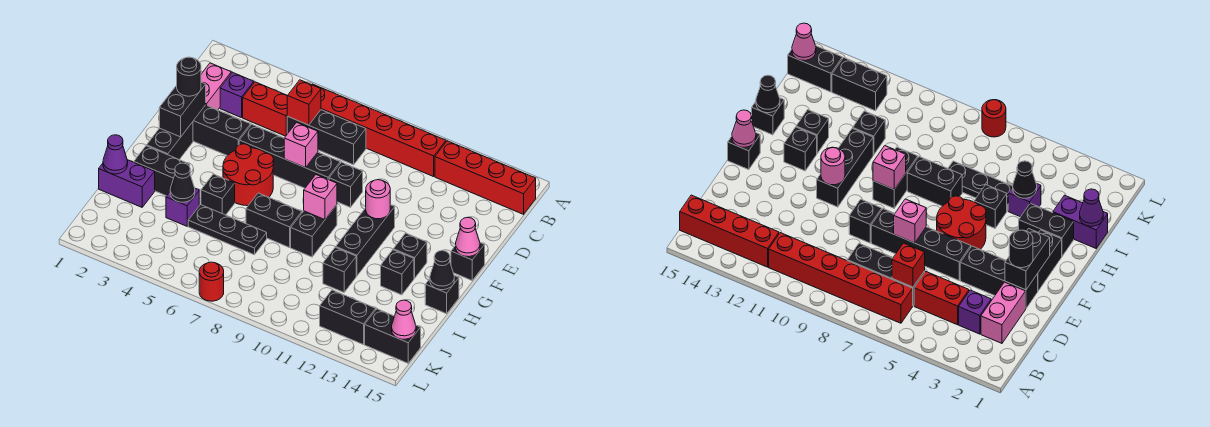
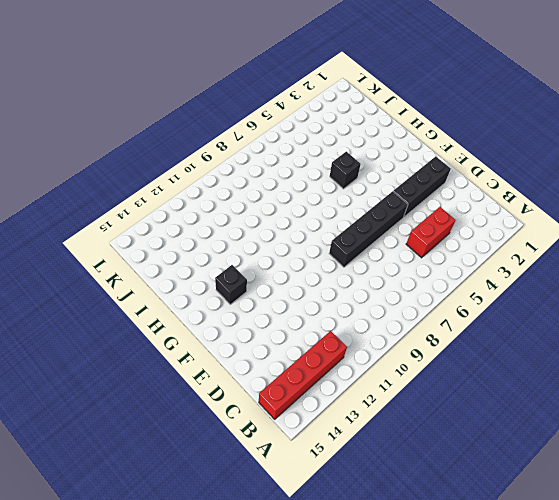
none -> red 1x6 brick [312,84,446,177]
none -> pink 1x2 brick [201,63,231,110]
none -> purple 1x1 brick [220,72,254,118]
none -> black 1x3 brick [287,110,366,165]

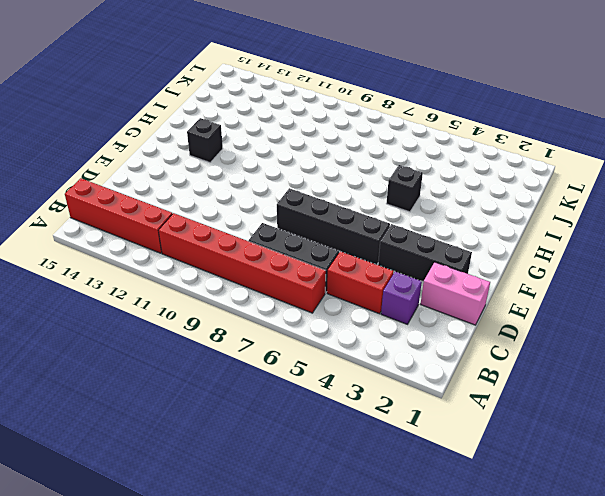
pink 1x2 brick [421,262,490,325] -> pink 1x2 brick turned to [201,63,231,110]
none -> black 1x1 brick [329,162,363,207]
none -> black 1x2 brick [147,122,193,160]
none -> red 2x2 round brick [223,144,274,206]
none -> black 1x3 brick [336,205,395,276]

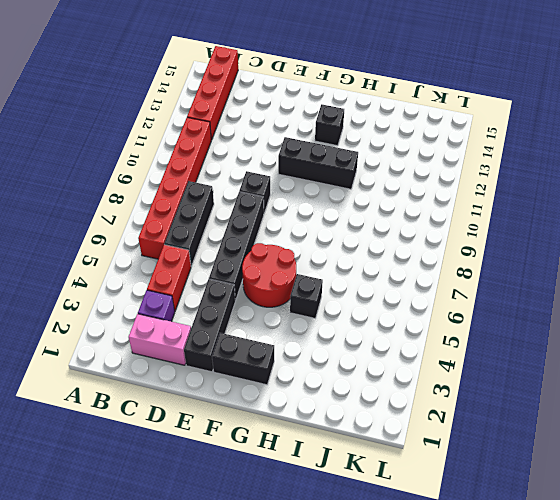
none -> black 1x1 brick [451,243,485,280]
none -> black 1x2 brick [291,205,337,257]
none -> black 1x2 brick [134,146,190,196]
none -> black 1x2 brick [246,193,302,248]

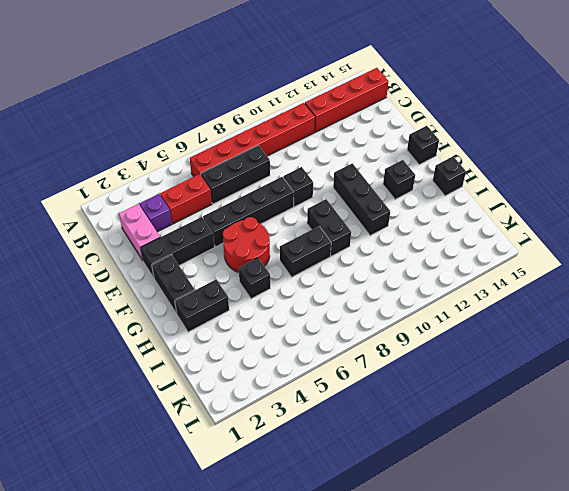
none -> black 1x1 brick [381,250,414,295]
none -> purple 1x2 brick [99,160,155,207]
none -> purple 1x1 brick [166,188,199,226]
none -> black 1x3 plate [188,205,267,255]

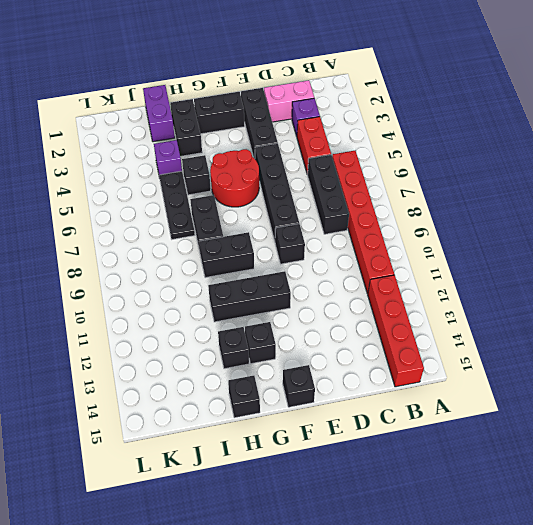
none -> black 1x1 brick [323,247,356,292]
none -> black 1x2 brick [320,290,376,345]
none -> black 1x2 brick [365,309,421,363]
none -> red 1x1 round brick [199,262,224,301]

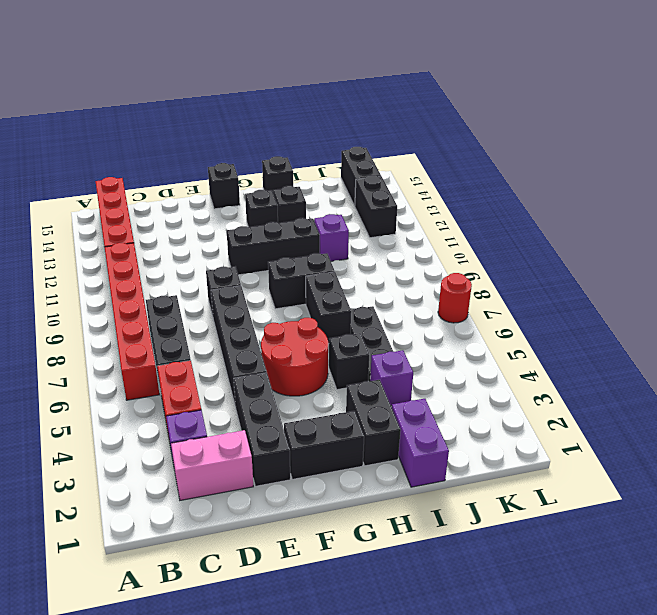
purple 1x1 brick [314,214,349,261] -> black 1x1 brick [323,247,356,292]
none -> red 1x1 brick [287,80,321,125]
none -> black 1x2 brick [159,82,206,137]
none -> pink 1x1 brick [284,122,318,168]
none -> pink 1x1 round brick [366,180,390,219]

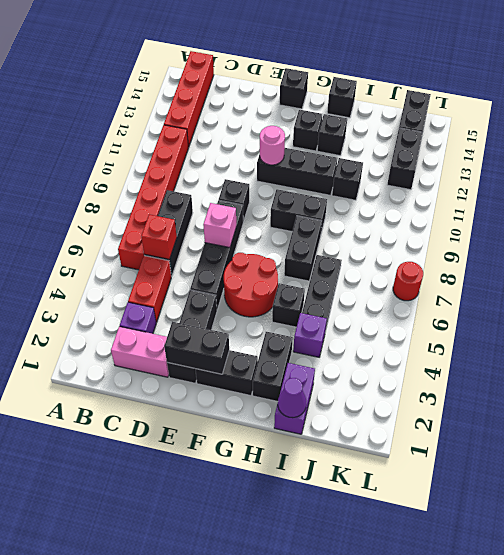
none -> pink 1x1 cone [456,217,480,257]
none -> pink 1x1 brick [304,175,337,220]
none -> black 1x1 cone [430,251,454,290]
none -> black 1x1 cone [170,163,195,202]

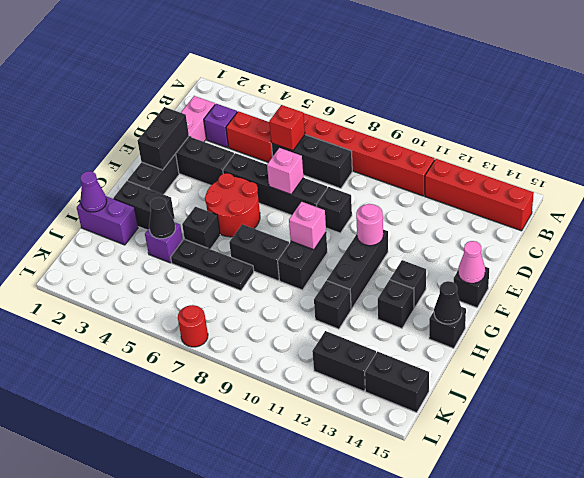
none -> pink 1x1 cone [392,300,416,339]
none -> black 1x1 round brick [177,57,201,96]

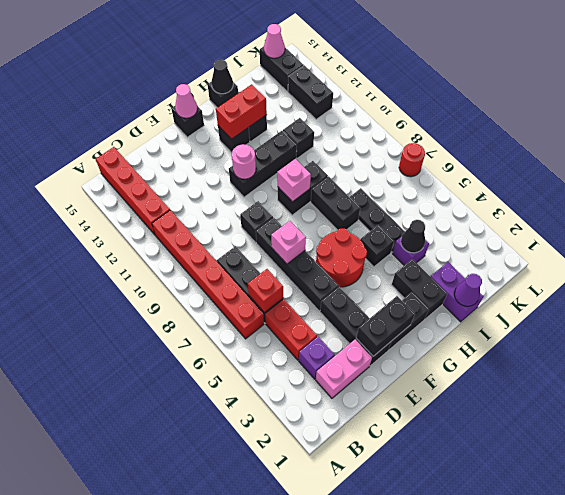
red 1x2 brick [216,84,267,139] -> none
none -> black 1x1 round brick [177,57,201,96]

